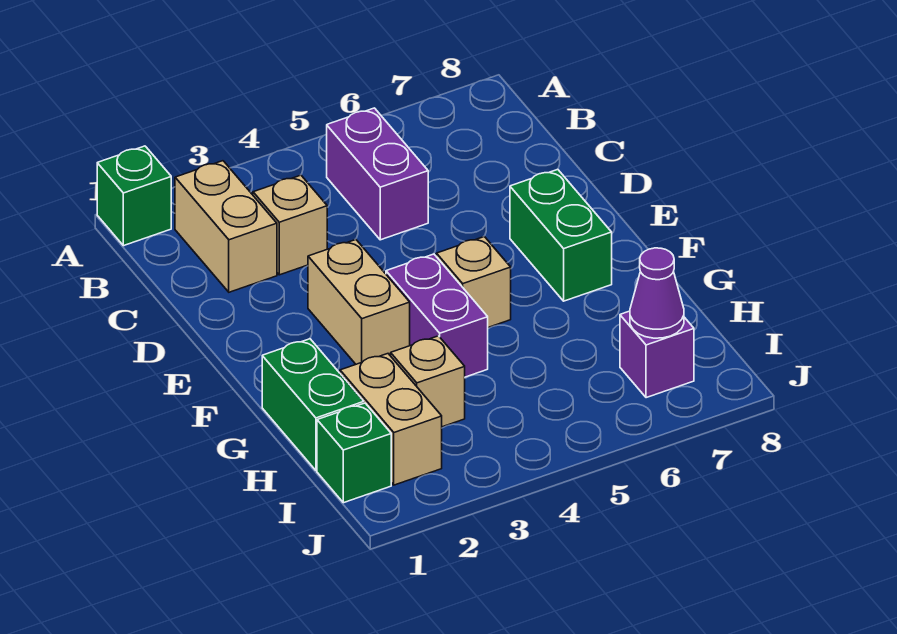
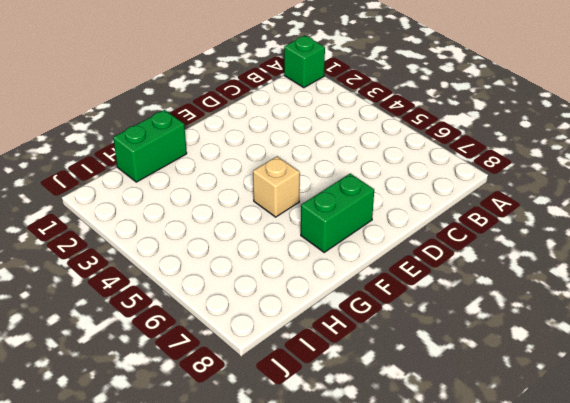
none -> tan 1x2 brick [175,161,277,292]
none -> purple 1x2 brick [327,108,428,240]
none -> tan 1x1 brick [253,175,327,275]

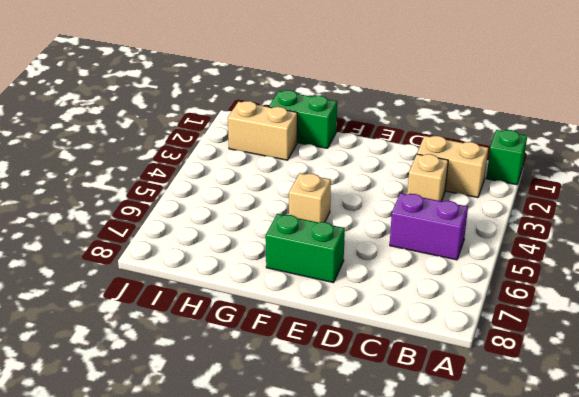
none -> tan 1x2 brick [308,240,410,364]
none -> purple 1x2 brick [386,254,488,377]
none -> tan 1x1 brick [391,336,465,427]

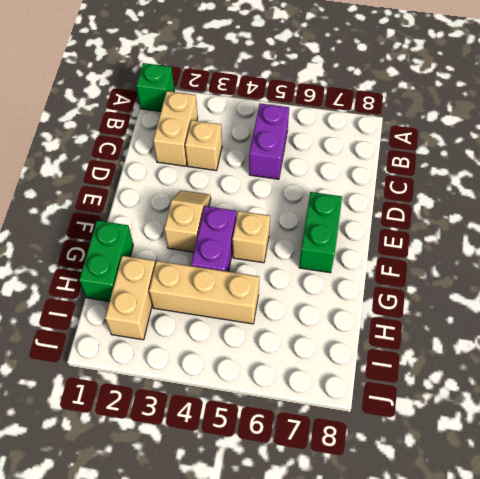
tan 1x2 slope [164,190,211,252] -> tan 1x2 brick [308,240,410,364]
tan 1x3 brick [149,261,259,324] -> tan 1x1 brick [391,336,465,427]
none -> green 1x1 brick [317,403,391,503]
none -> purple 1x1 brick [620,311,694,398]
none -> purple 1x1 cone [630,248,684,338]

